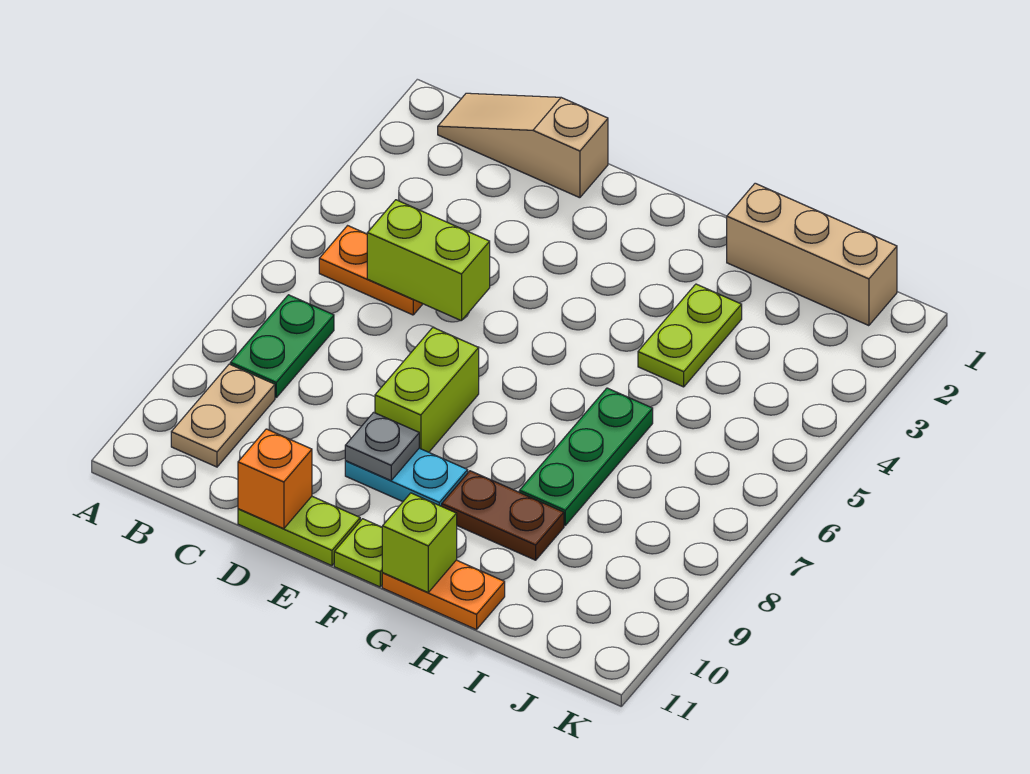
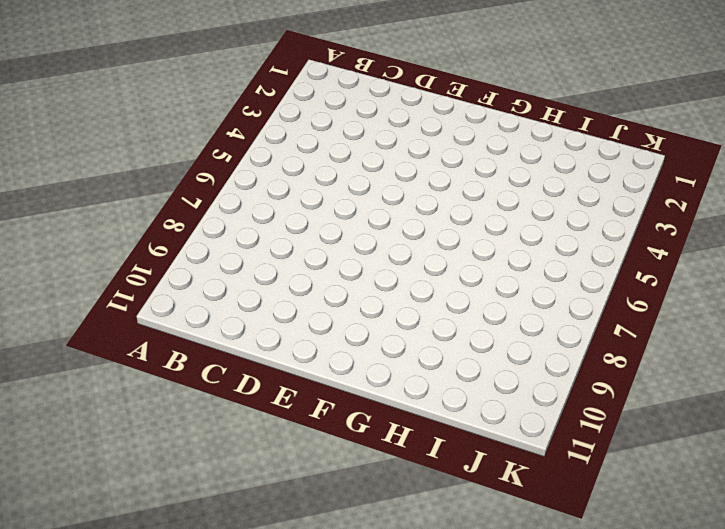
none -> tan 1x3 slope [438,93,608,198]
none -> orange 1x2 plate [319,226,422,315]
none -> green 1x2 plate [230,295,334,398]

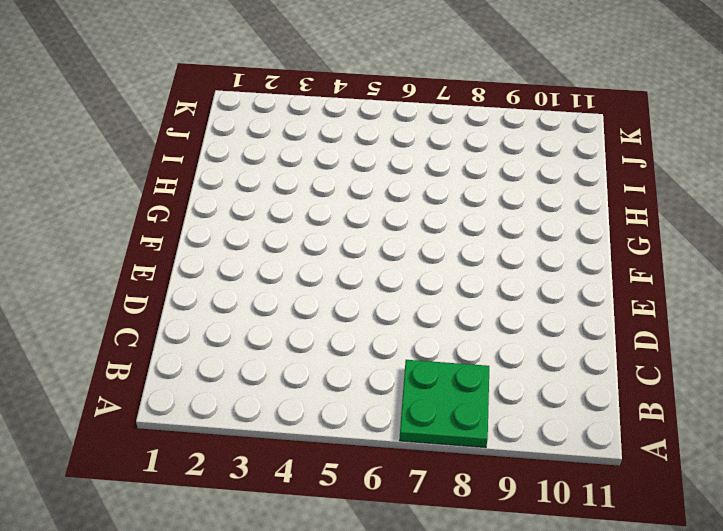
green 2x2 plate [400,360,489,448] -> green 1x2 plate [230,295,334,398]
none -> tan 1x3 slope [438,93,608,198]
none -> orange 1x2 plate [319,226,422,315]
none -> tan 1x2 plate [171,364,275,467]

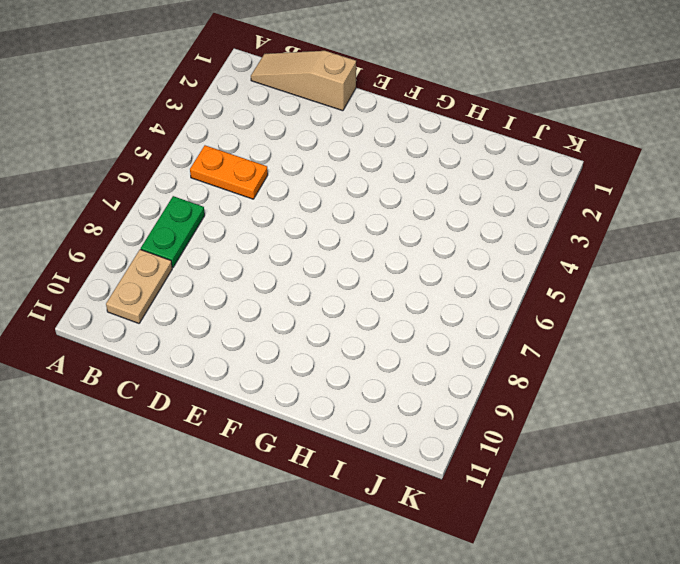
none -> lime 1x2 plate [238,496,360,566]
none -> lime 1x2 brick [375,327,479,452]
none -> cyan 1x2 plate [345,448,468,506]

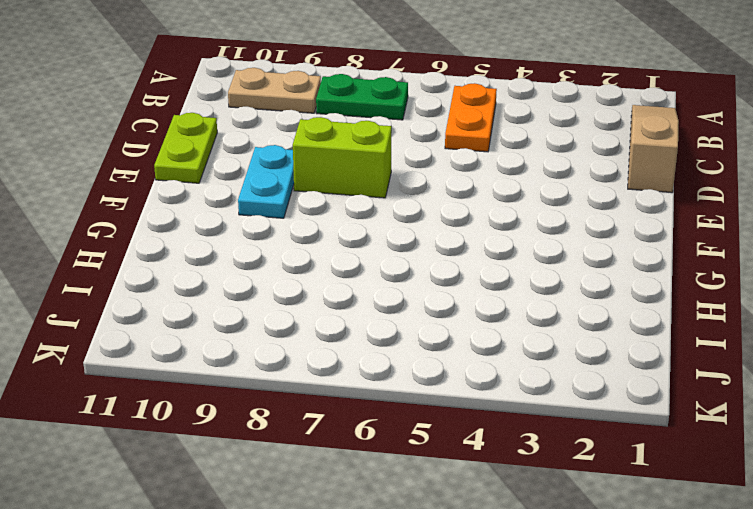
none -> lime 1x1 plate [334,519,383,587]
none -> brown 1x2 plate [442,471,564,560]
none -> orange 1x2 plate [382,560,505,630]

